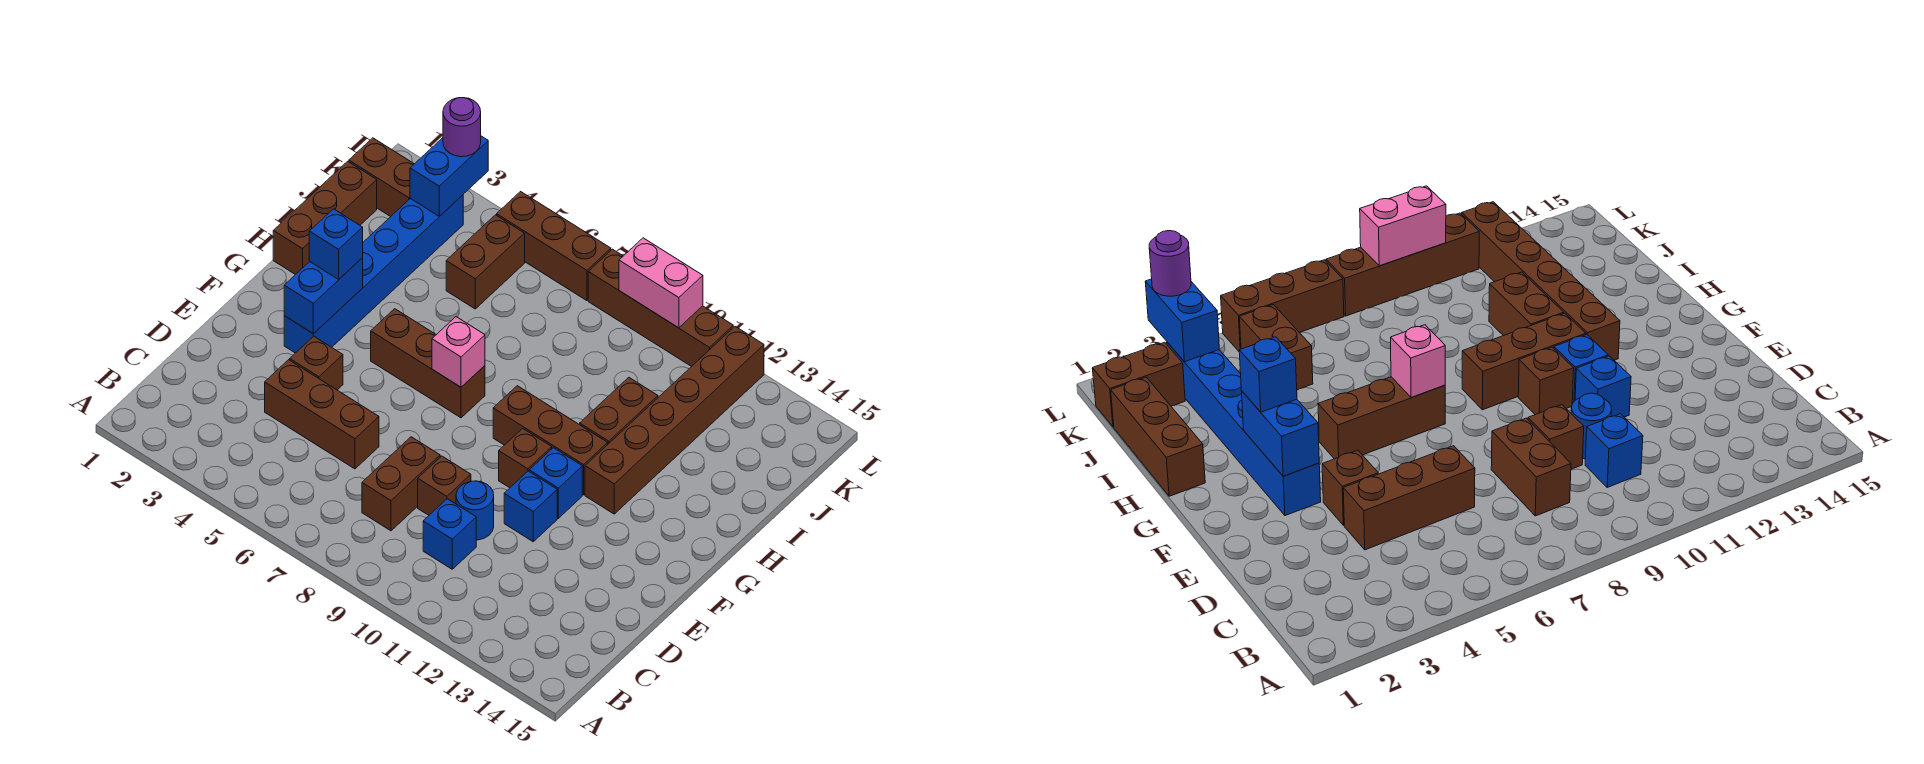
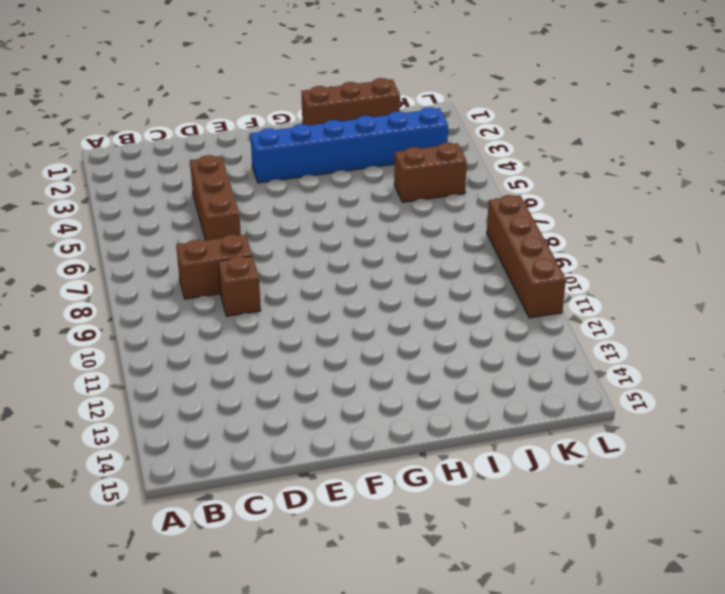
none -> blue 1x1 brick [423,499,476,569]
none -> blue 1x1 round brick [456,481,494,540]
none -> brown 1x1 brick [290,336,343,390]

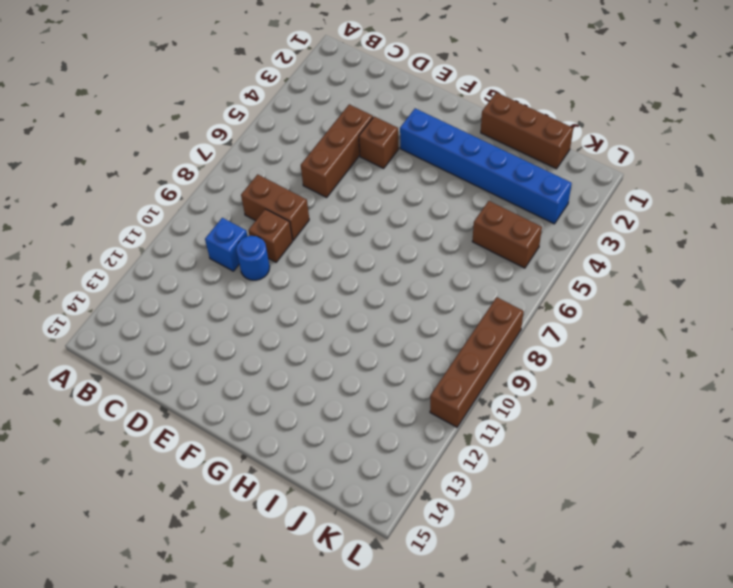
none -> blue 1x1 brick [504,471,557,542]
none -> brown 1x1 brick [499,428,552,488]
none -> blue 1x1 brick [529,448,582,518]

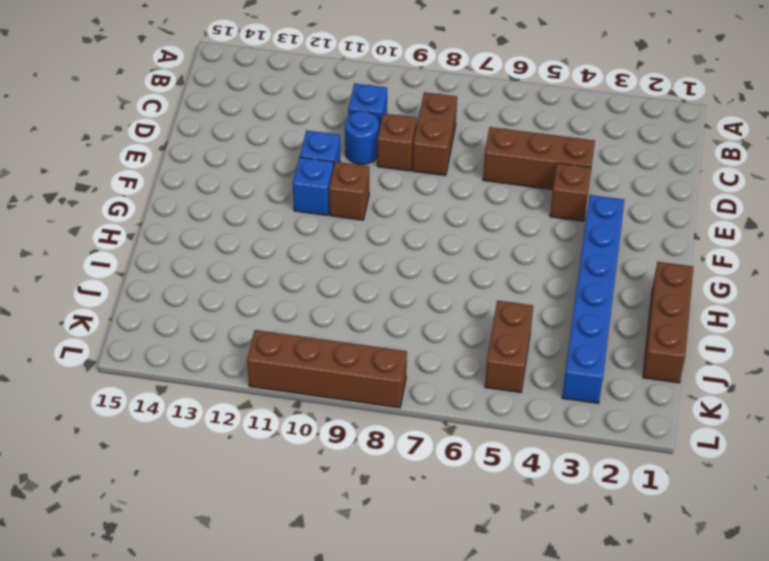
none -> brown 1x3 brick [371,309,485,418]
none -> brown 1x3 brick [493,386,608,495]
none -> brown 1x6 brick [585,327,764,514]

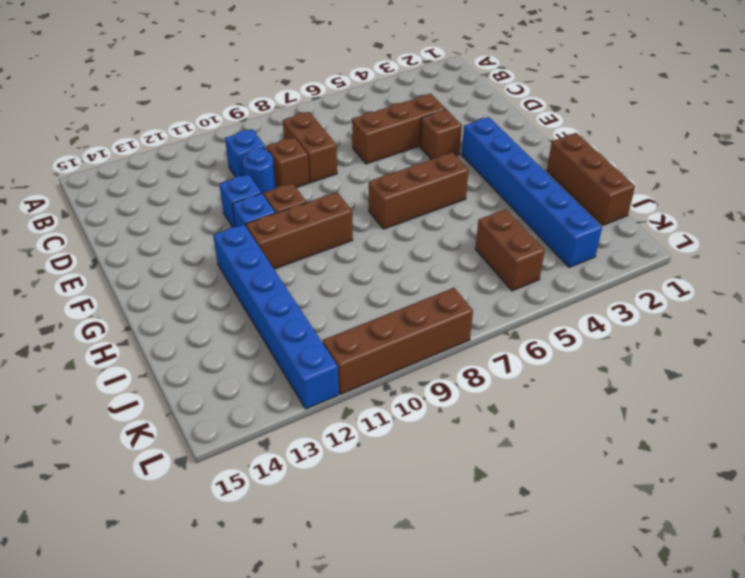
blue 1x6 brick [213,224,339,409] -> brown 1x6 brick [585,327,764,514]
none -> brown 1x2 brick [580,378,658,444]
none -> brown 1x2 brick [349,138,414,217]
none -> brown 1x3 brick [497,192,611,301]

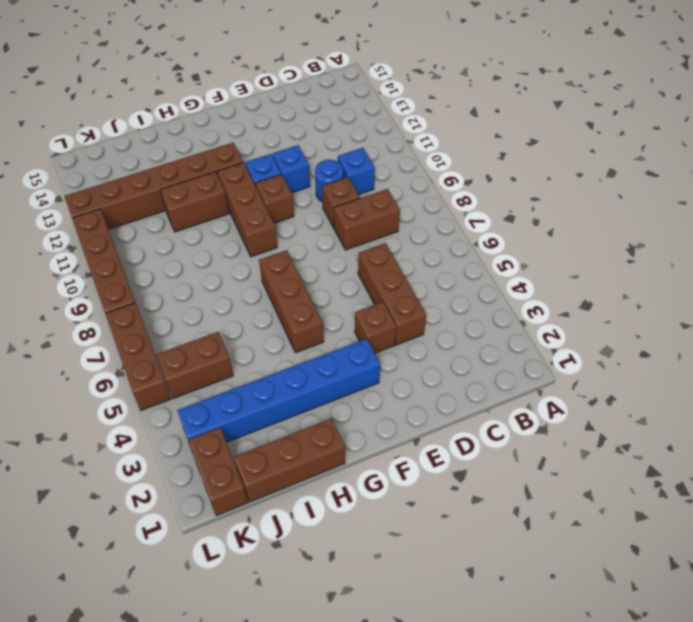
none -> blue 1x2 brick [284,258,363,334]
none -> pink 1x1 brick [432,317,485,387]
none -> blue 1x2 brick [410,136,488,216]

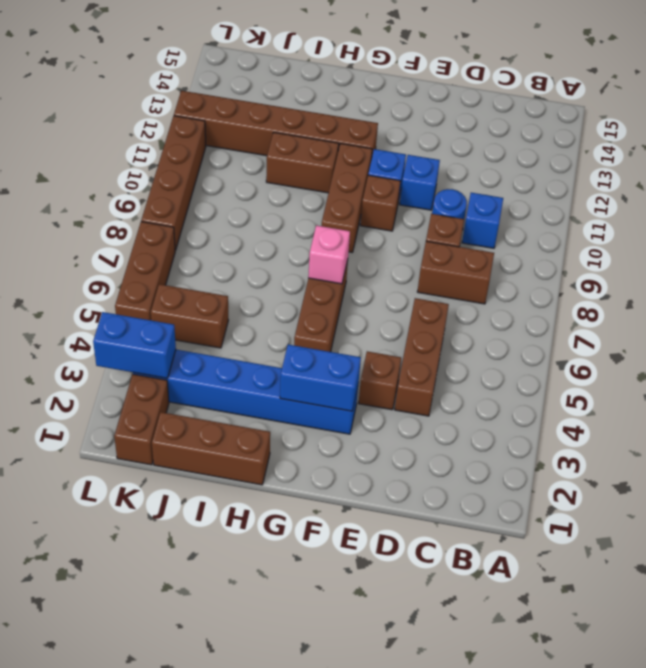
none -> pink 1x2 brick [619,238,703,328]
none -> blue 1x1 brick [309,209,363,279]
none -> purple 1x1 round brick [443,98,481,157]

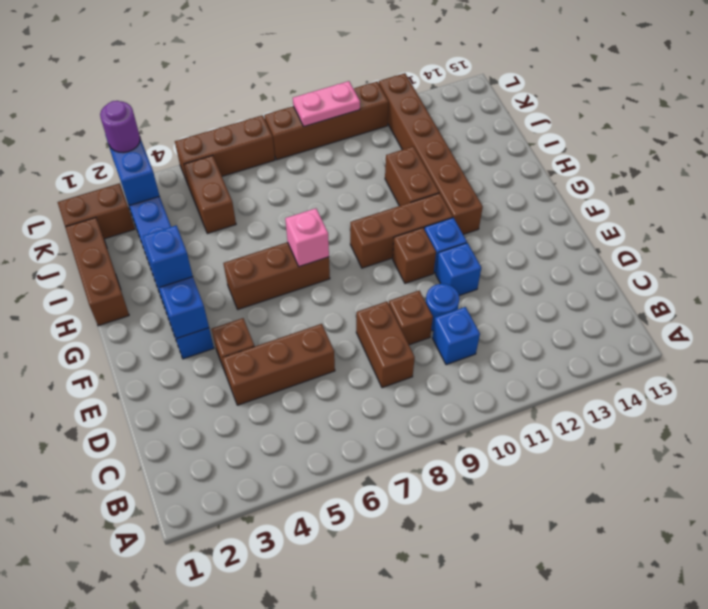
pink 1x2 plate [293,81,360,127] -> pink 1x2 brick [619,238,703,328]

